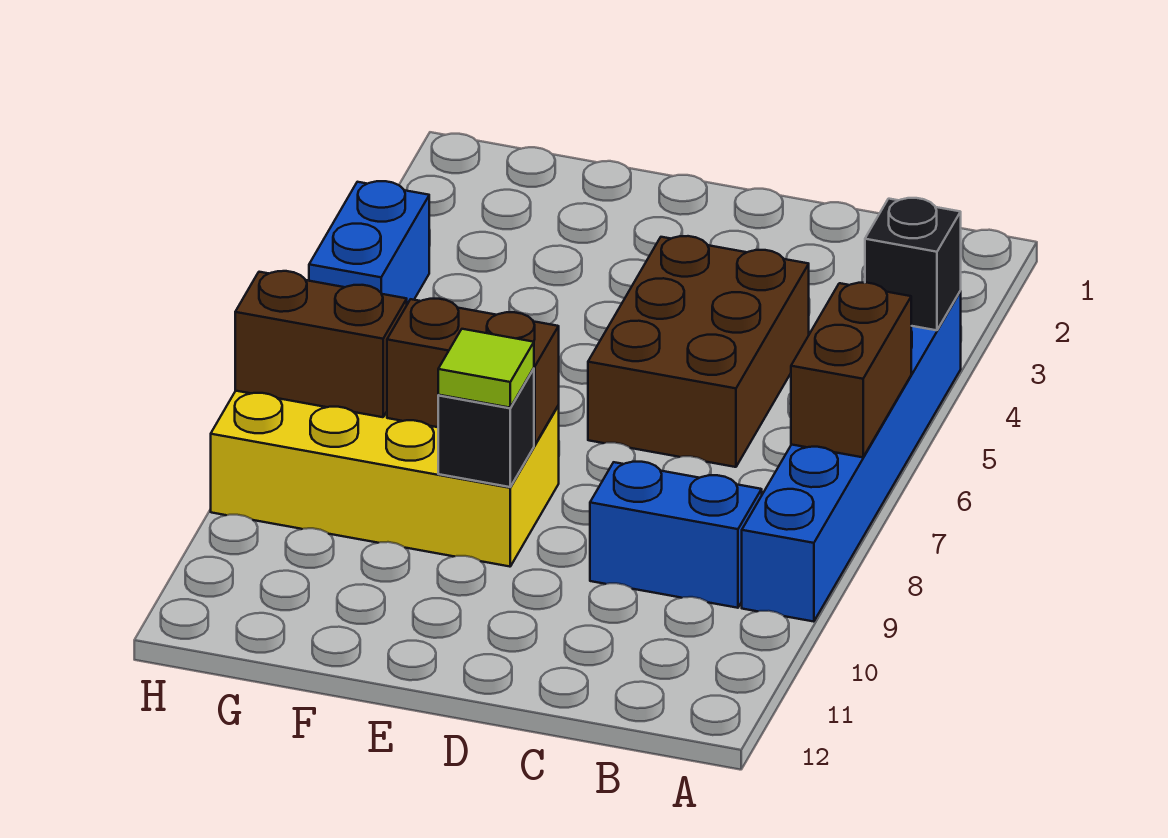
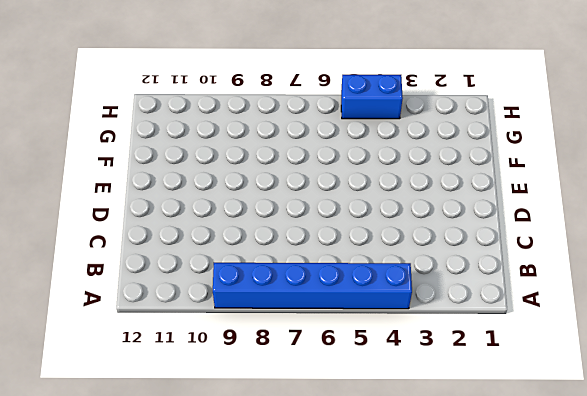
none -> blue 1x2 brick [590,462,762,608]
none -> brown 2x3 brick [588,236,809,467]

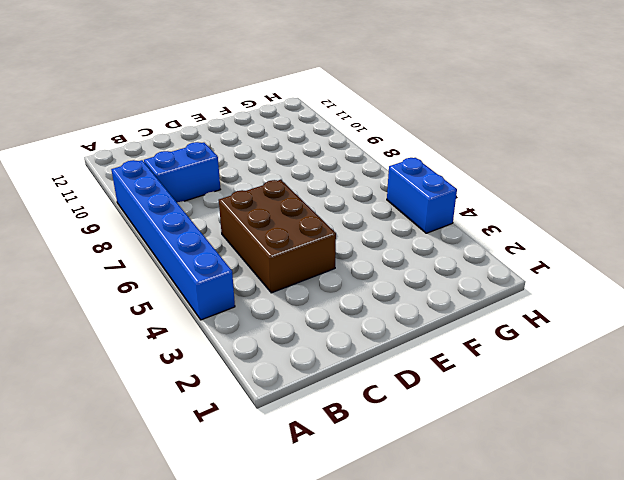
none -> yellow 2x4 brick [211,391,559,567]
none -> black 1x1 brick [865,198,961,330]

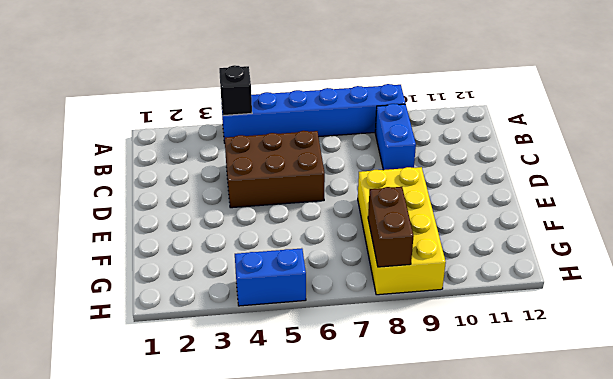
none -> brown 1x2 brick [791,283,911,457]
none -> brown 1x2 brick [387,299,559,445]

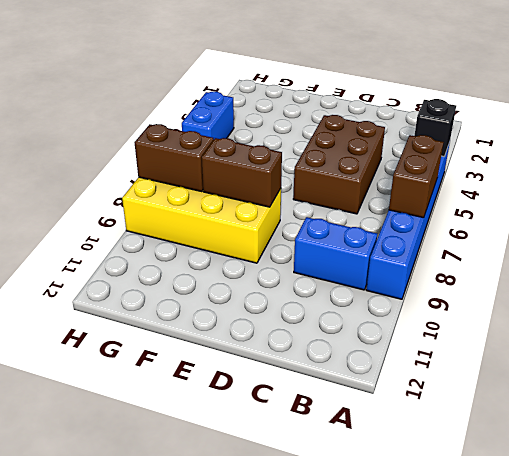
none -> black 1x1 brick [438,368,534,487]
none -> lime 1x1 tile [438,329,534,408]

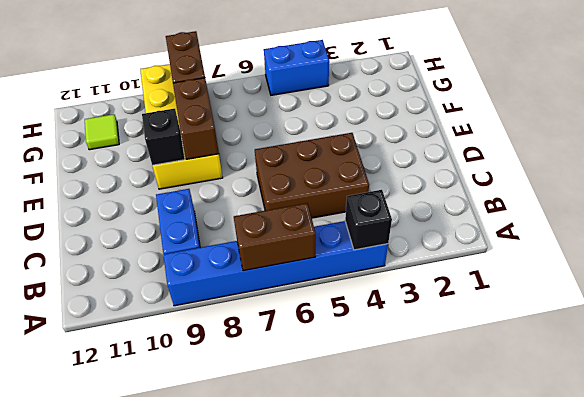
lime 1x1 tile [85,114,119,150] -> lime 1x1 tile moved to [438,329,534,408]

